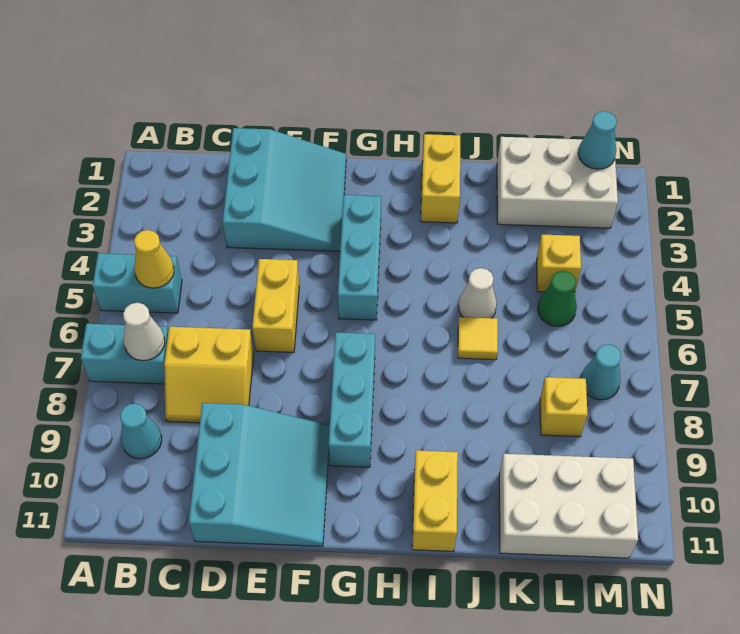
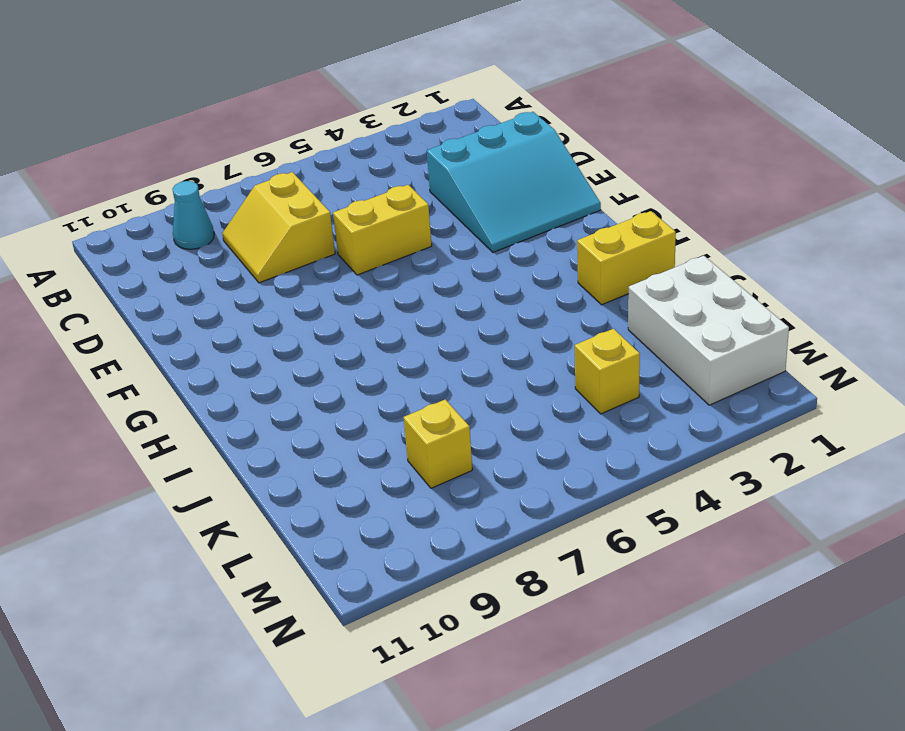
none -> cyan 1x2 brick [93,253,182,313]
none -> cyan 1x2 brick [81,324,168,384]
none -> cyan 3x3 slope [189,403,330,546]

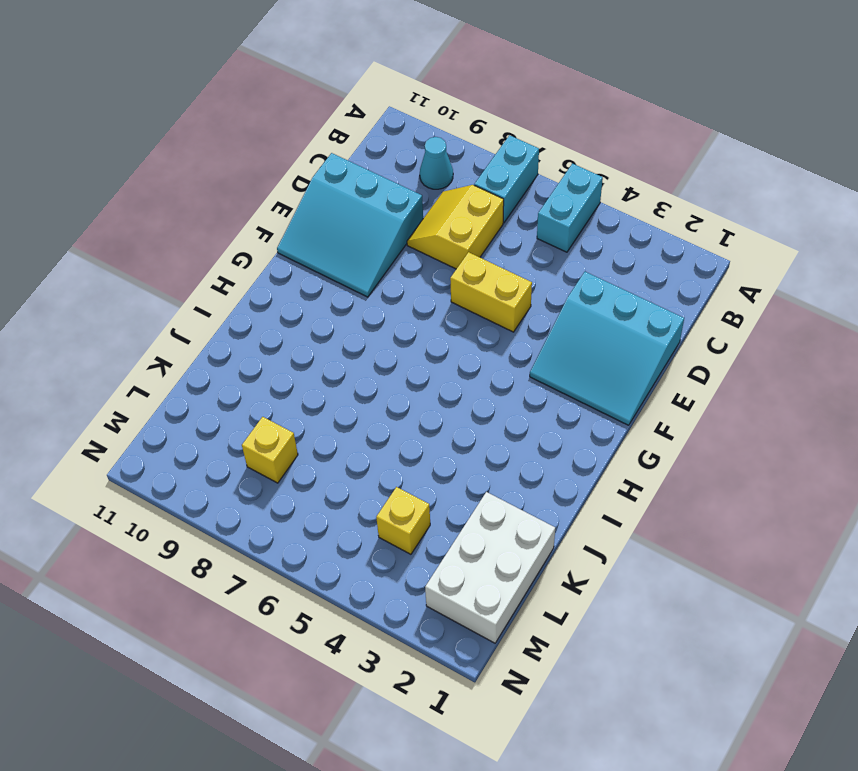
none -> cyan 1x3 brick [338,195,381,320]
none -> cyan 1x3 brick [329,333,375,467]
none -> yellow 1x2 brick [421,134,460,223]

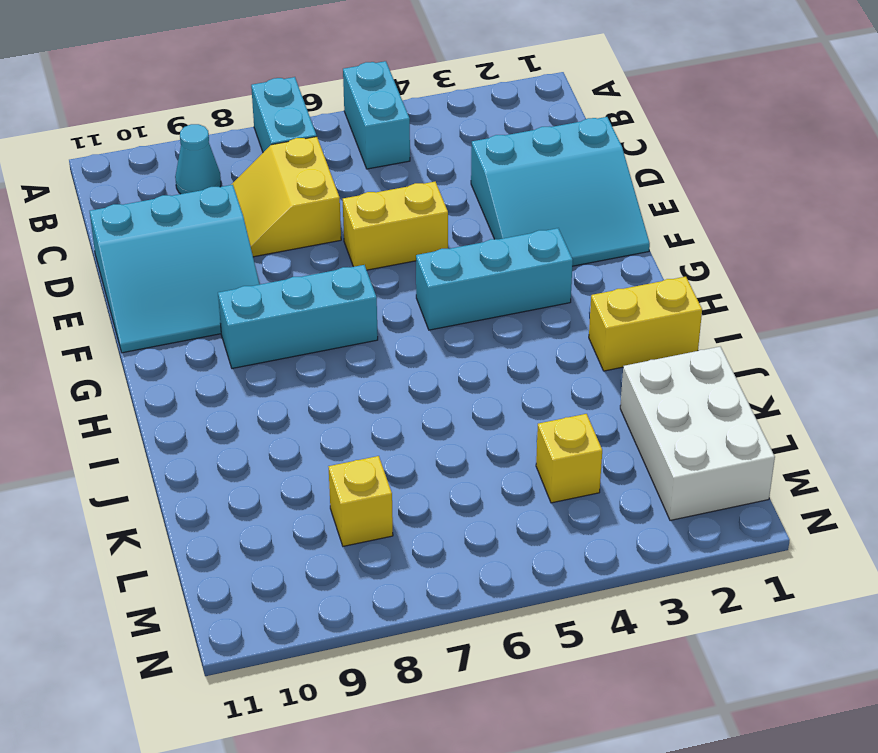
none -> yellow 1x2 brick [412,450,458,551]
none -> white 1x1 cone [458,268,497,318]
none -> yellow 1x1 tile [458,317,498,360]

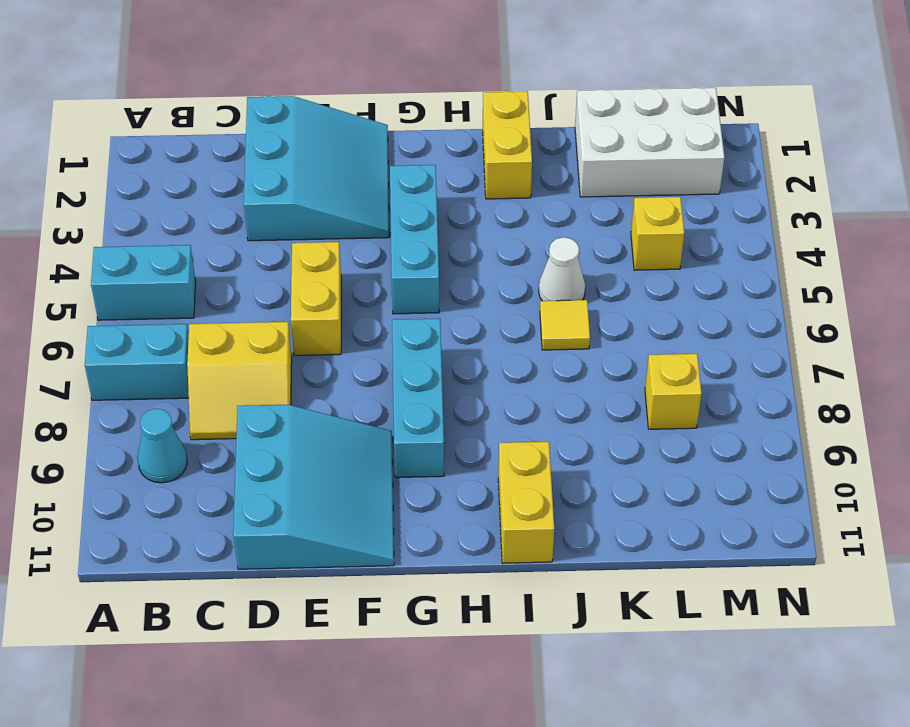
none -> white 2x3 brick [499,454,638,558]
none -> green 1x1 cone [538,271,577,326]
none -> cyan 1x1 cone [581,344,621,400]

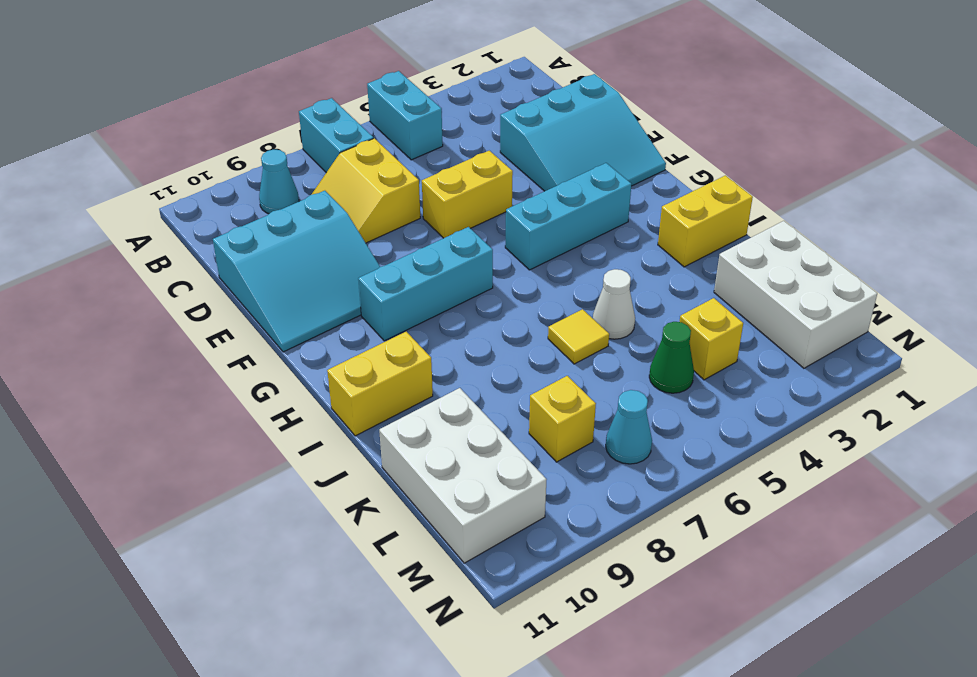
none -> yellow 1x1 cone [134,230,174,288]
none -> white 1x1 cone [123,303,165,361]
none -> cyan 1x1 cone [578,111,617,169]

